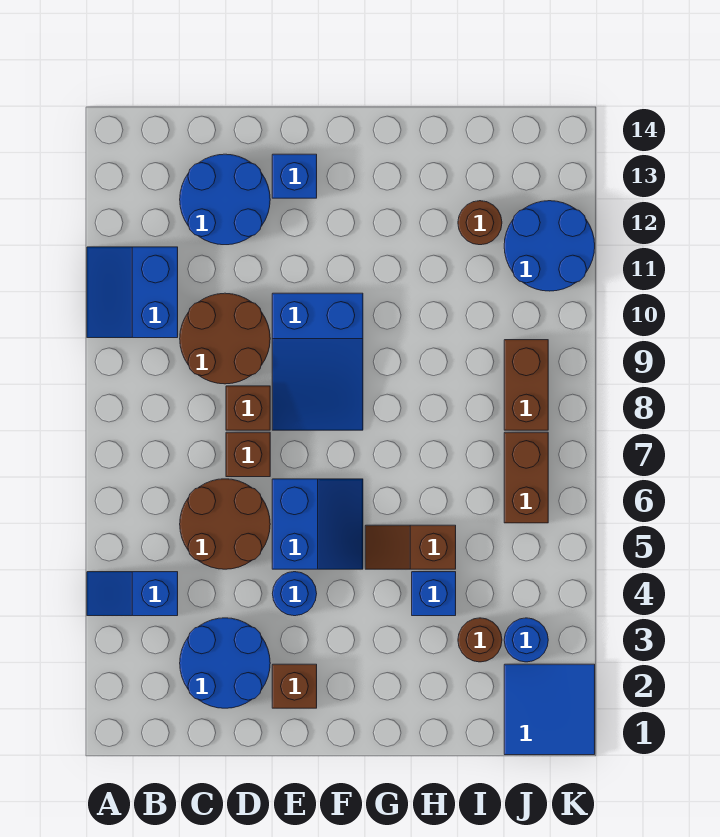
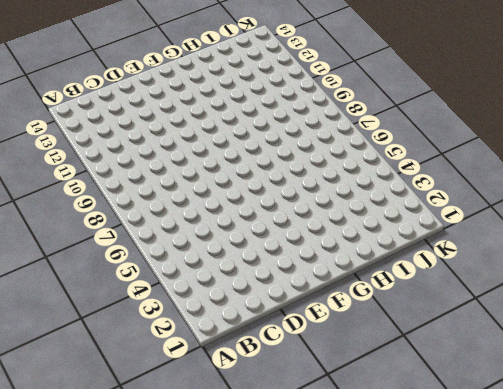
none -> blue 1x2 slope [87,572,178,616]
none -> blue 2x2 slope [87,247,178,338]
none -> blue 2x2 round brick [180,618,270,708]

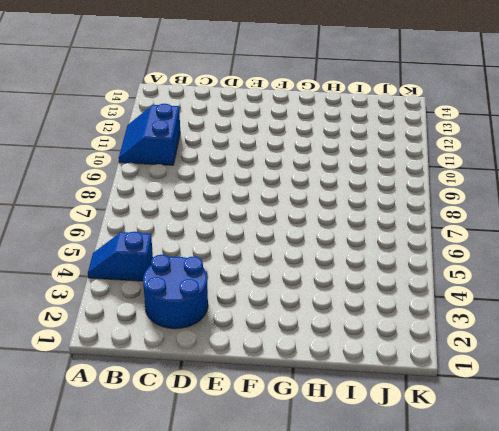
none -> brown 2x2 round brick [180,479,270,569]
none -> brown 2x2 round brick [180,293,270,384]
none -> blue 2x2 round brick [180,154,270,245]

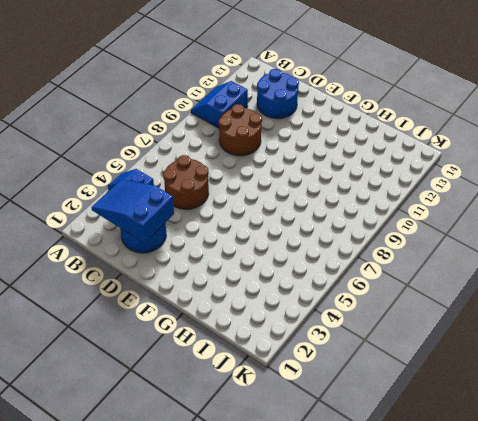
blue 2x3 slope [91,179,174,243] -> blue 2x3 slope turned to [272,293,363,430]
none -> brown 1x1 brick [226,432,270,477]
none -> brown 1x1 brick [226,386,270,430]
none -> brown 1x1 brick [272,664,317,708]

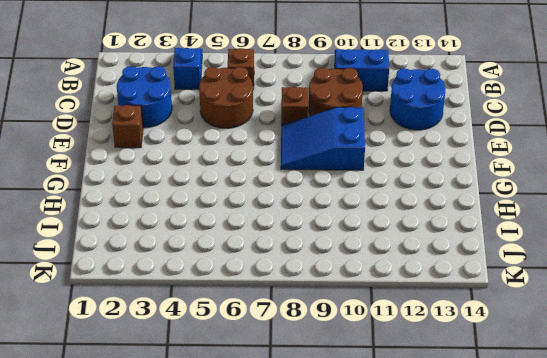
brown 1x1 brick [228,48,254,90] -> brown 1x1 brick moved to [226,432,270,477]
none -> blue 1x1 round brick [272,572,317,616]
none -> blue 2x2 slope [272,479,363,569]
none -> blue 1x1 brick [272,154,317,198]

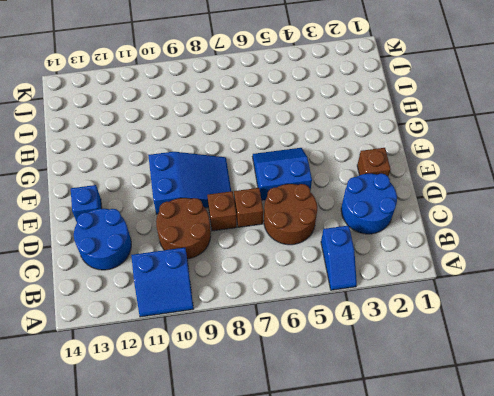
none -> blue 1x1 round brick [272,572,317,616]
none -> brown 1x2 slope [365,525,456,569]
none -> blue 1x1 brick [412,572,456,616]

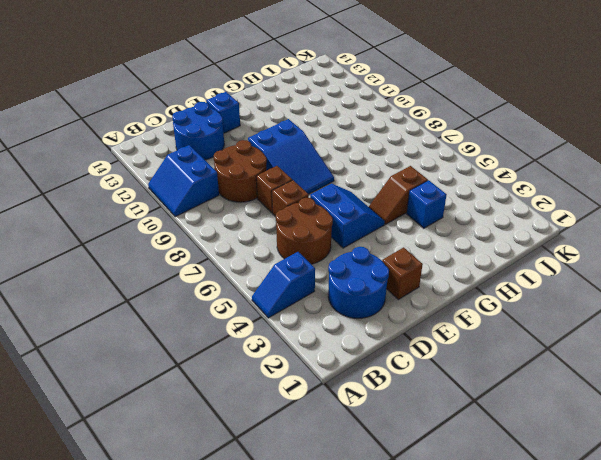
none -> blue 1x1 round brick [272,572,317,616]
none -> brown 1x1 round brick [458,618,502,662]
none -> brown 1x1 round brick [458,201,502,245]

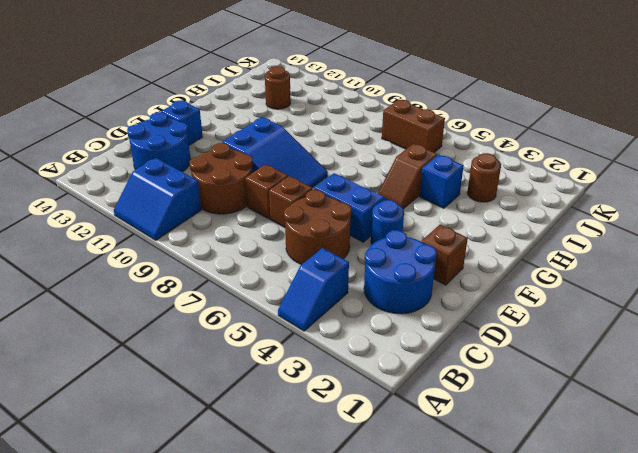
none -> blue 2x2 tile [504,664,595,755]
none -> blue 1x1 round brick [504,618,548,662]
none -> brown 1x2 brick [504,340,548,430]

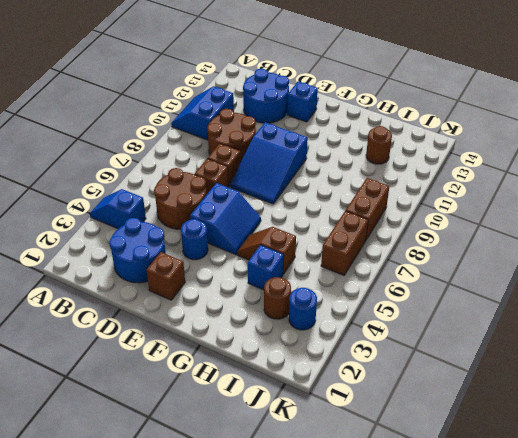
none -> blue 2x2 tile [504,664,595,755]
none -> blue 2x2 round brick [504,201,595,291]

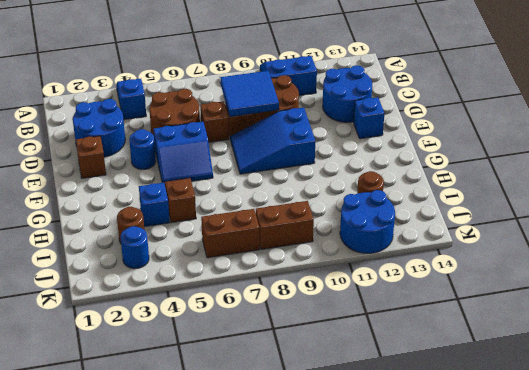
blue 2x2 tile [220,71,279,117] -> blue 2x2 tile moved to [504,664,595,755]

